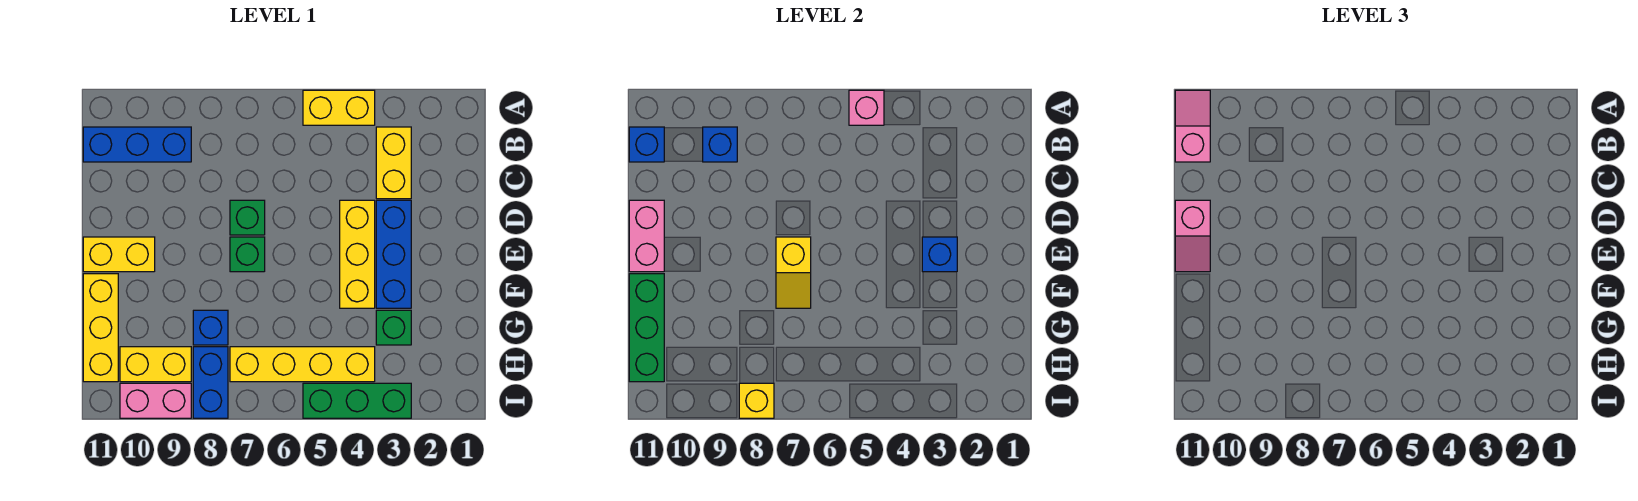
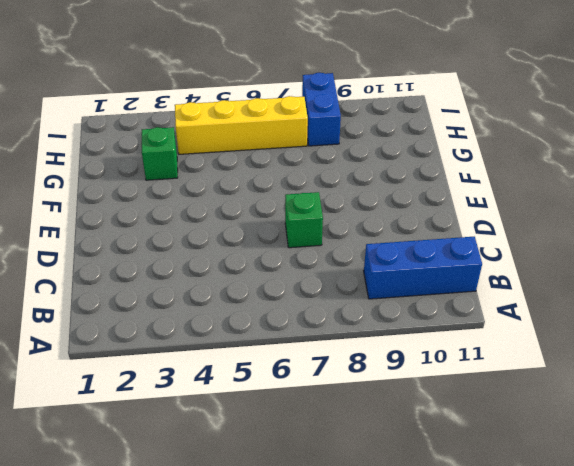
none -> yellow 1x2 brick [303,90,375,125]
none -> yellow 1x2 brick [376,127,411,199]
none -> blue 1x3 brick [376,200,411,308]

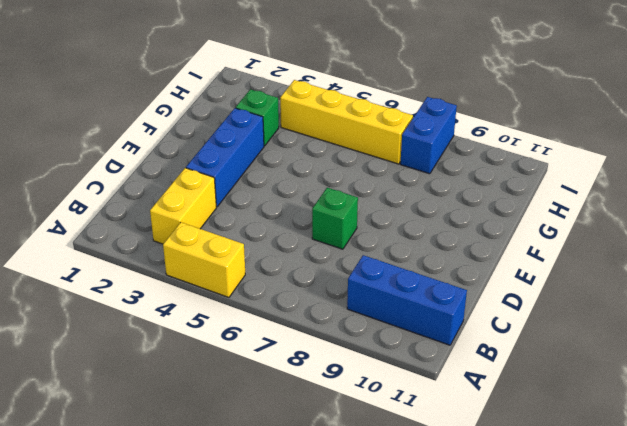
none -> yellow 1x3 brick [340,200,375,308]
none -> green 1x1 brick [230,237,265,272]
none -> yellow 1x2 brick [83,237,155,272]

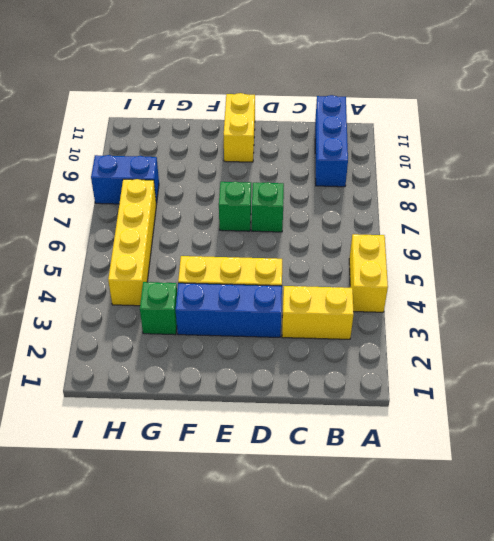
none -> yellow 1x3 brick [83,274,118,382]
none -> blue 1x1 brick [193,310,228,345]
none -> yellow 1x2 brick [120,347,191,382]

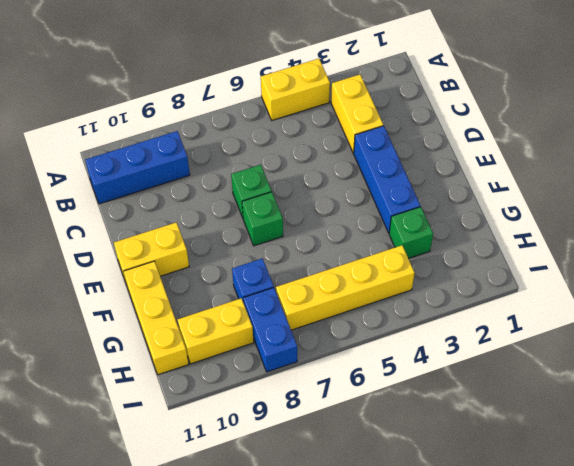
none -> yellow 1x3 brick [340,200,375,308]
none -> green 1x3 brick [303,383,411,418]
none -> pink 1x2 brick [120,383,191,418]

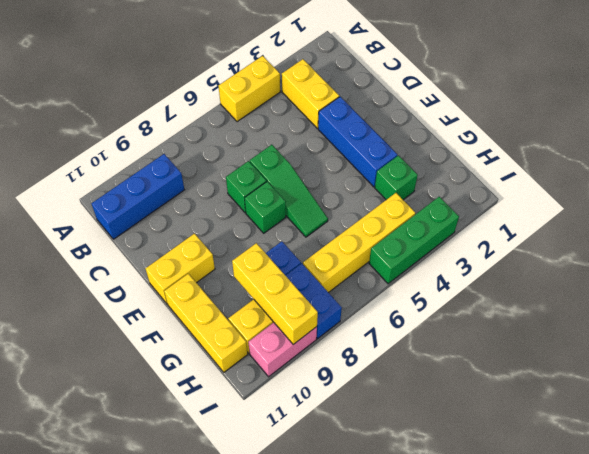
green 1x3 slope [250,145,328,237] -> none
yellow 1x3 brick [232,243,318,344] -> yellow 1x3 brick moved to [340,200,375,308]
none -> pink 1x1 brick [849,90,884,125]
none -> blue 1x1 brick [703,127,737,162]
none -> blue 1x1 brick [629,127,664,162]

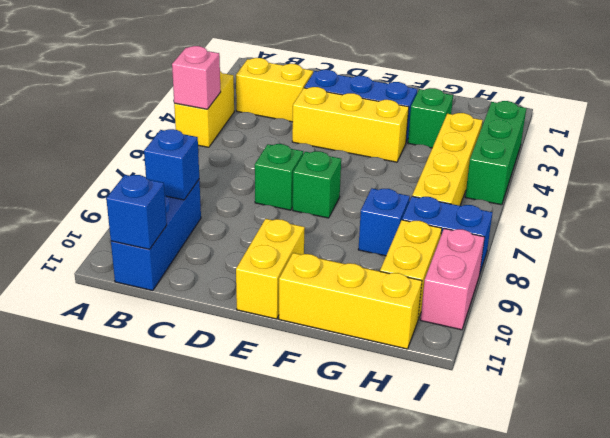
none -> pink 1x2 brick [629,200,664,272]
none -> blue 1x1 brick [922,237,957,272]
none -> yellow 1x2 slope [776,237,811,308]

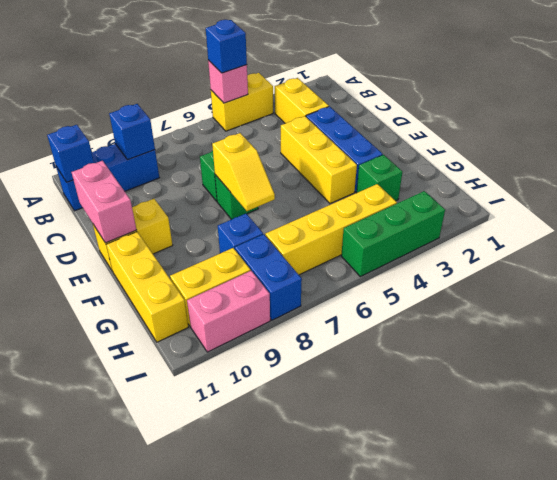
blue 1x1 brick [206,20,247,73] -> blue 1x1 brick moved to [922,237,957,272]
none -> green 1x3 brick [629,274,664,382]
none -> yellow 1x1 brick [739,383,774,418]
none -> pink 1x2 slope [1175,90,1210,162]

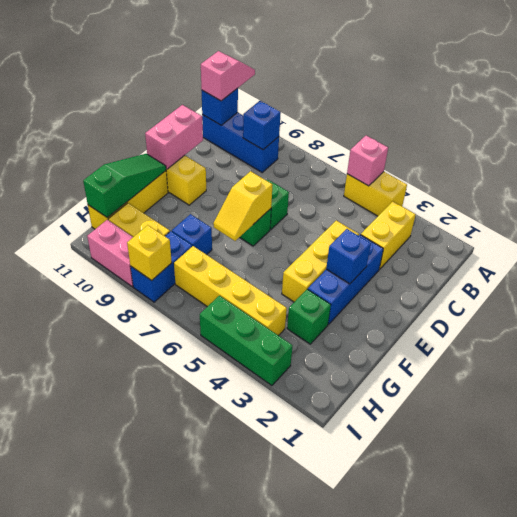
green 1x3 slope [83,154,166,218] -> green 1x3 brick [629,274,664,382]
none -> pink 1x2 slope [1175,200,1210,272]

